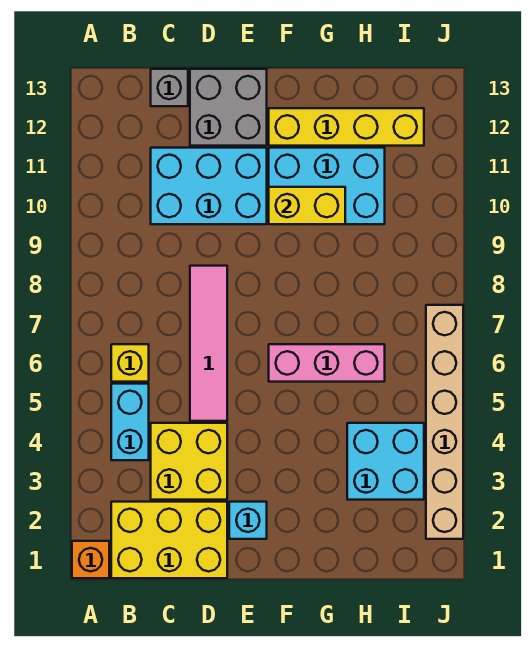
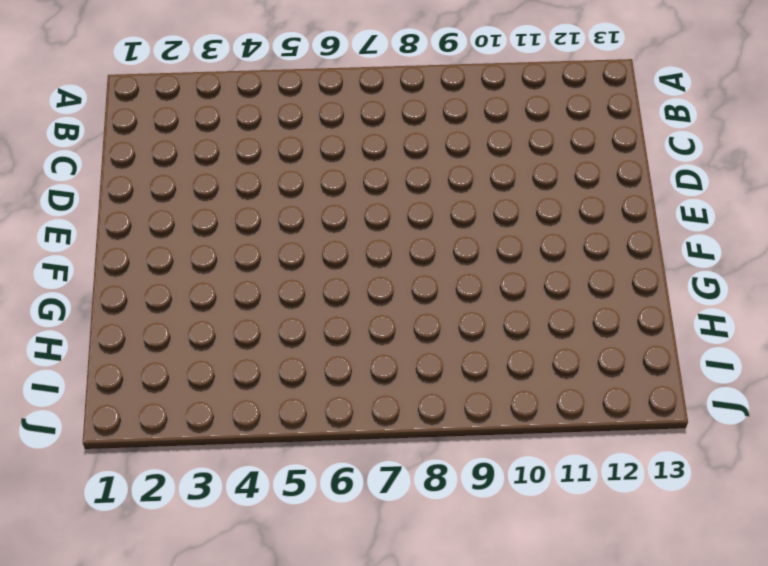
none -> orange 1x1 brick [72,541,109,578]
none -> yellow 2x3 brick [111,502,227,578]
none -> cyan 1x2 brick [111,384,149,460]

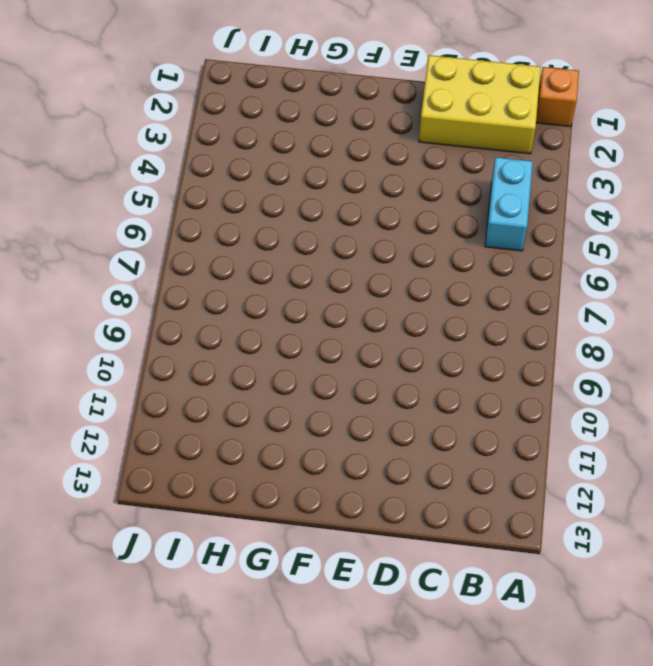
none -> yellow 1x1 brick [111,344,149,382]
none -> yellow 2x2 brick [151,423,227,500]
none -> cyan 2x3 brick [151,148,267,224]

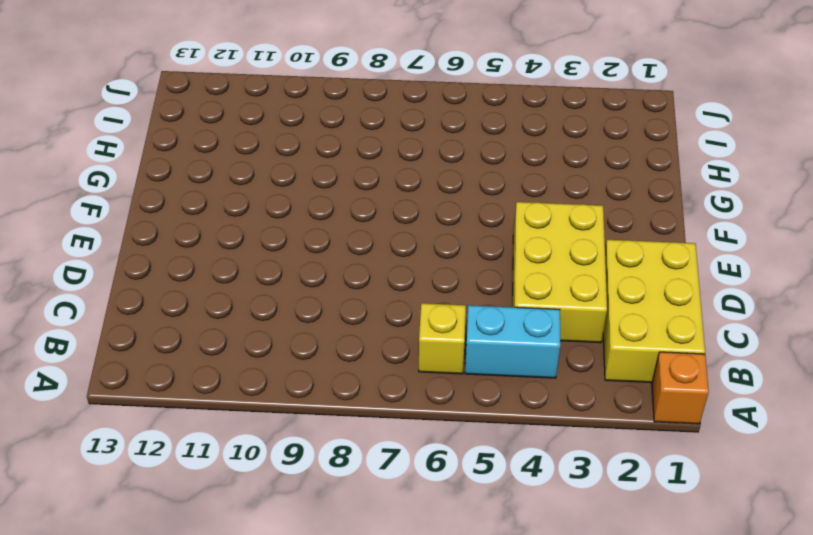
yellow 2x3 brick [513,202,607,343] -> yellow 2x2 brick [151,423,227,500]
none -> cyan 2x3 brick [151,148,267,224]
none -> grey 1x1 brick [151,69,188,106]
none -> pink 1x4 tile [190,266,227,421]

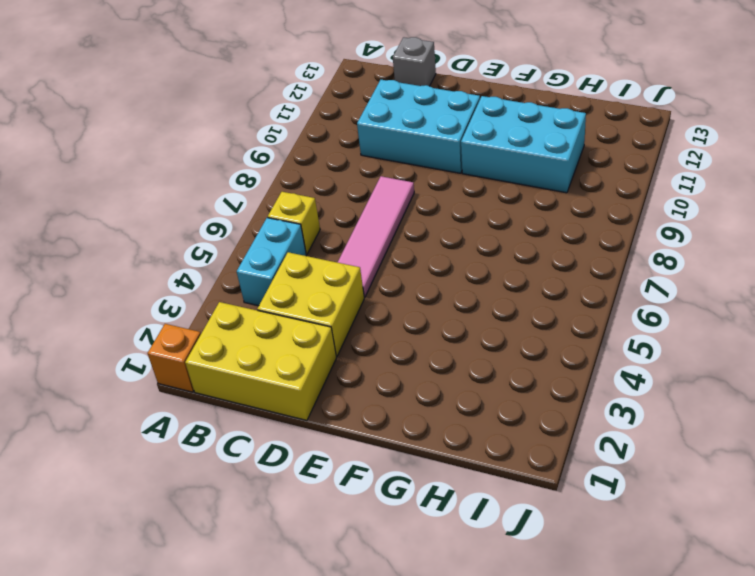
none -> grey 2x2 brick [190,69,267,146]
none -> cyan 1x1 brick [229,502,267,539]
none -> pink 1x3 brick [269,344,385,382]

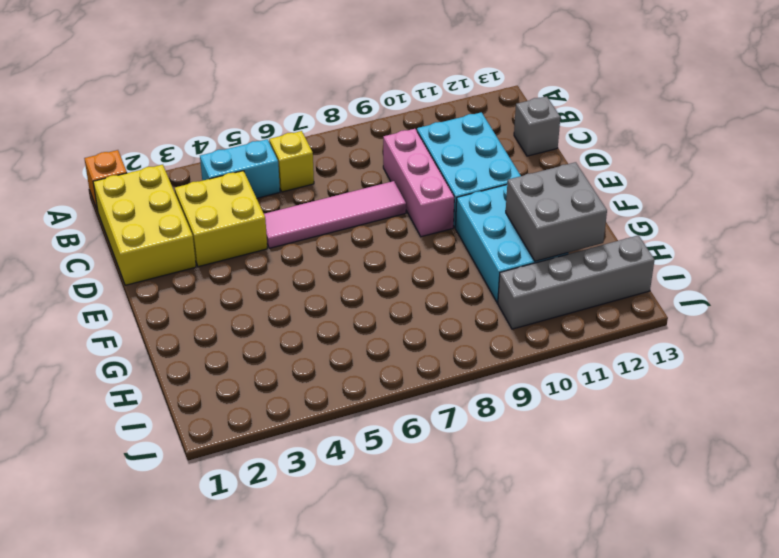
pink 1x3 brick [383,129,454,237] -> pink 1x3 brick moved to [269,344,385,382]
grey 2x2 brick [506,162,607,261] -> grey 2x2 brick moved to [190,69,267,146]
grey 1x4 brick [498,235,654,329] -> yellow 1x4 brick [269,108,424,146]
none -> cyan 1x1 brick [229,502,267,539]
none -> cyan 2x2 brick [347,423,424,500]
none -> tan 1x6 brick [426,305,463,539]

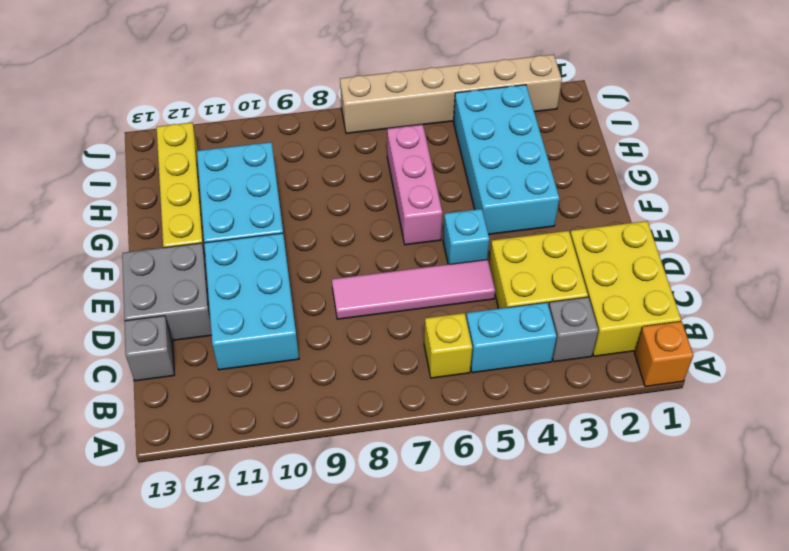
grey 1x1 brick [549,297,598,362] -> none
cyan 1x1 brick [443,209,489,264] -> cyan 1x1 brick moved to [229,502,267,539]
cyan 2x4 brick [453,85,559,235] -> cyan 2x2 brick [347,423,424,500]
none -> yellow 1x2 brick [269,187,345,224]

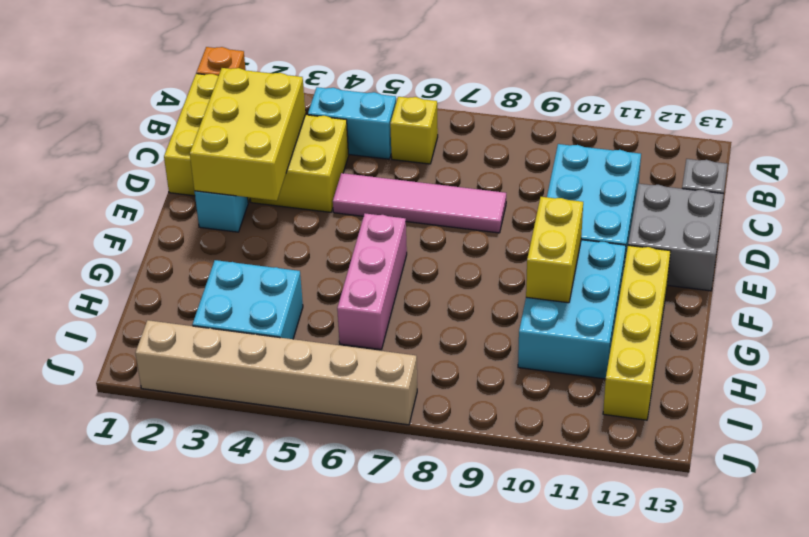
yellow 2x3 brick [190,68,305,201] -> none

